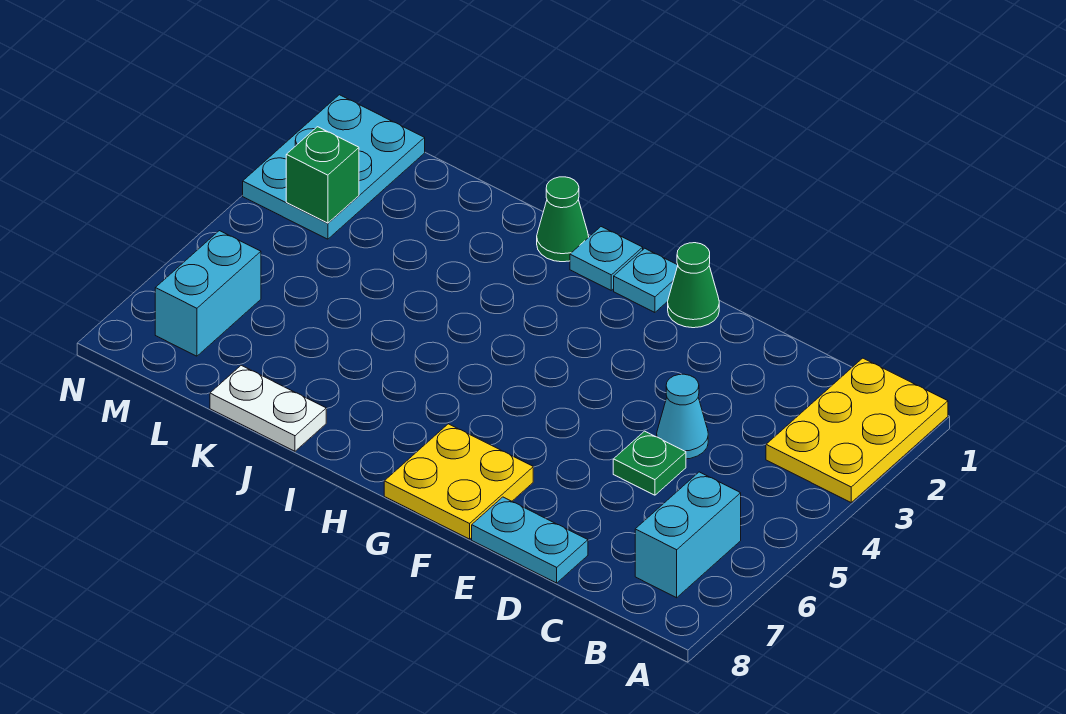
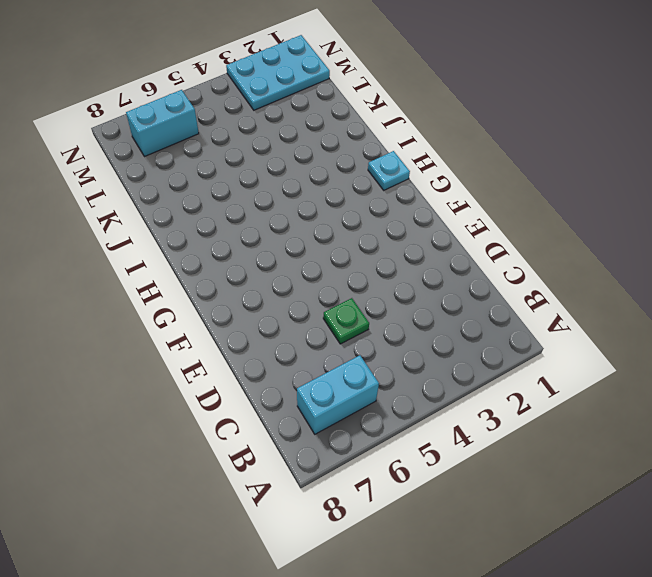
none -> yellow 2x3 plate [766,358,948,502]
none -> cyan 1x1 cone [657,374,708,459]
none -> cyan 1x2 plate [472,497,588,583]

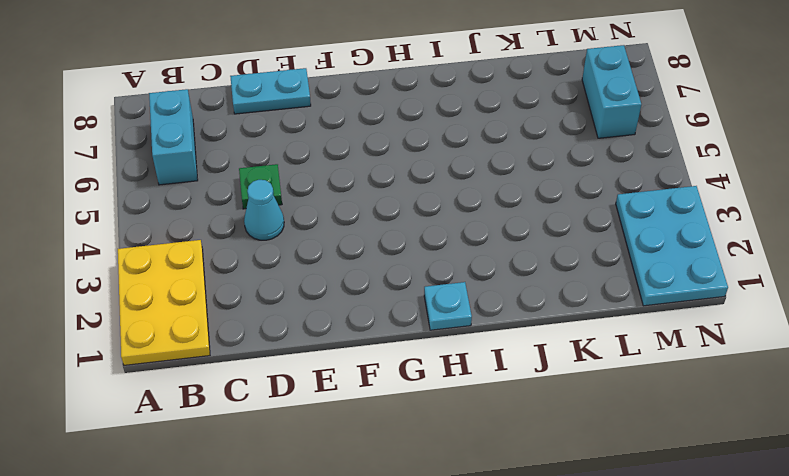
none -> green 1x1 cone [668,243,719,328]
none -> yellow 2x2 plate [384,424,533,539]
none -> cyan 1x1 plate [614,248,678,312]

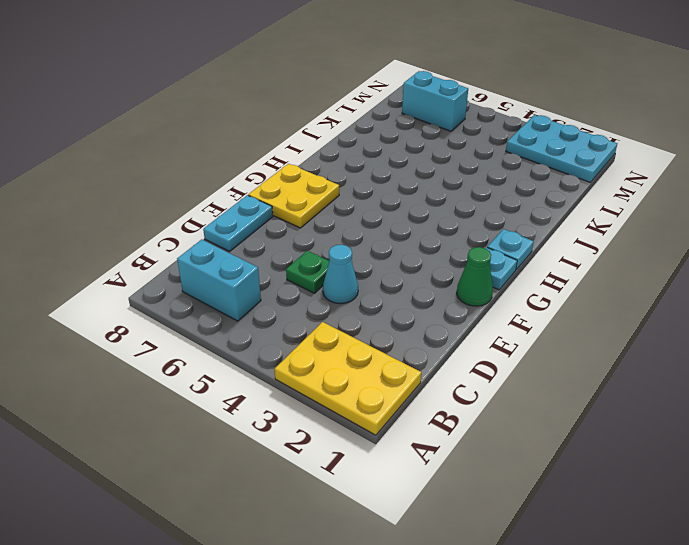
none -> green 1x1 cone [537,177,589,262]
none -> white 1x2 plate [210,365,326,451]
none -> green 1x1 brick [286,127,359,223]

